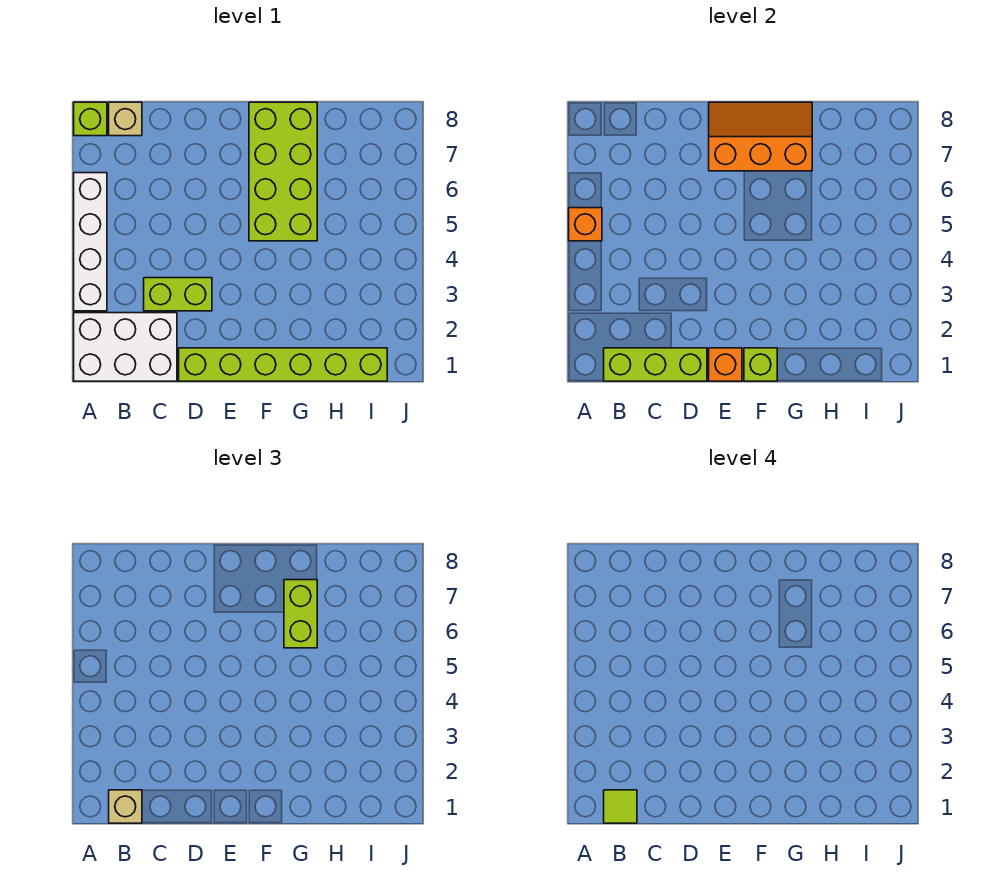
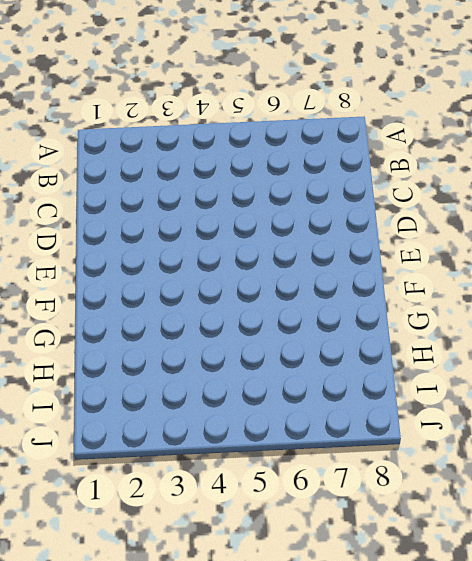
none -> white 2x3 brick [74,313,177,381]
none -> white 1x4 brick [74,173,107,311]
none -> lime 1x1 brick [74,102,107,136]

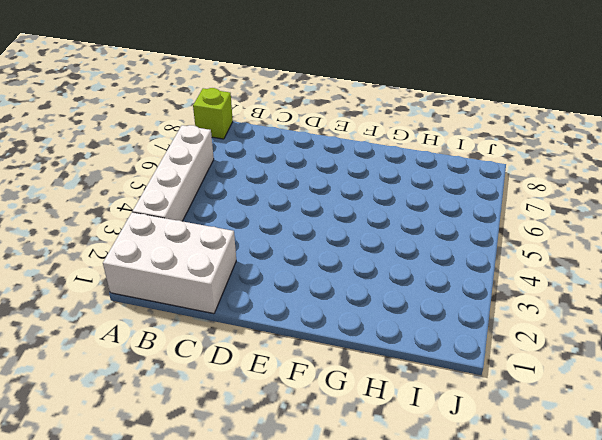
none -> tan 1x1 brick [109,102,142,136]
none -> lime 1x2 brick [144,278,212,311]
none -> lime 1x6 brick [179,348,387,381]

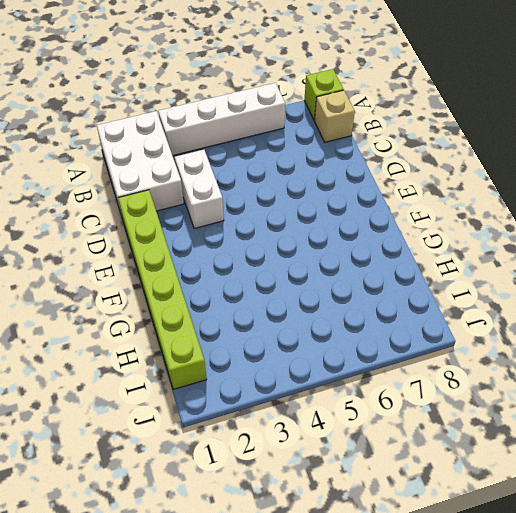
white 1x2 brick [175,150,224,228] -> lime 1x2 brick [144,278,212,311]
none -> lime 2x4 brick [249,102,317,241]
none -> orange 1x1 brick [569,208,602,241]
none -> lime 1x3 brick [604,348,707,381]

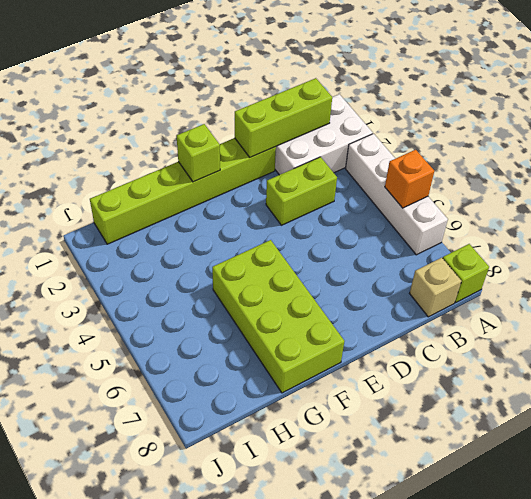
none -> orange 1x1 brick [709,348,742,381]
none -> orange 2x3 slope [709,102,812,171]
none -> tan 1x1 brick [109,790,142,823]

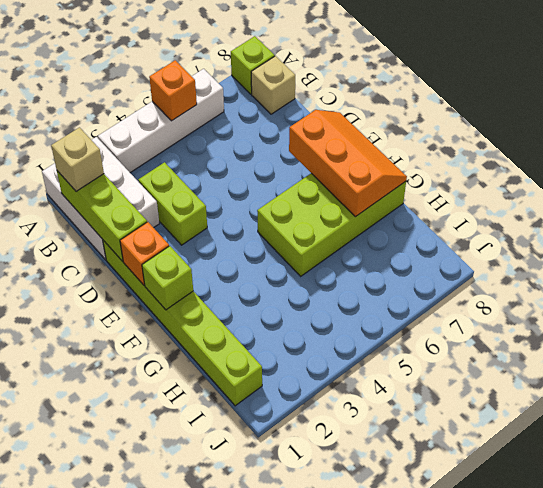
none -> lime 1x2 brick [284,580,317,648]
none -> lime 1x1 tile [604,790,637,823]

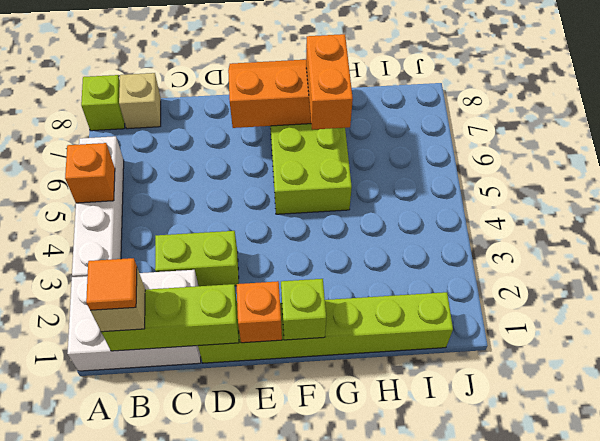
orange 1x1 tile [86,258,137,310] -> lime 1x1 tile [604,790,637,823]
orange 1x2 brick [306,34,353,130] -> lime 1x2 brick [284,580,317,648]

